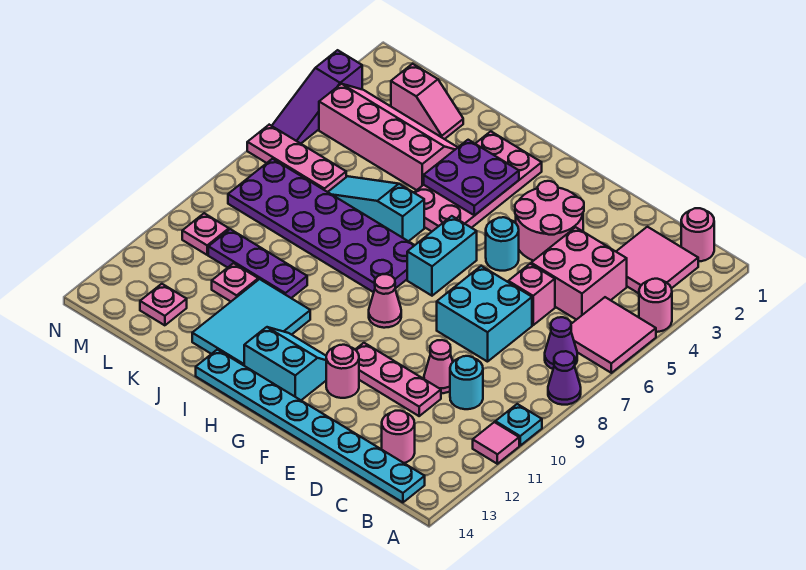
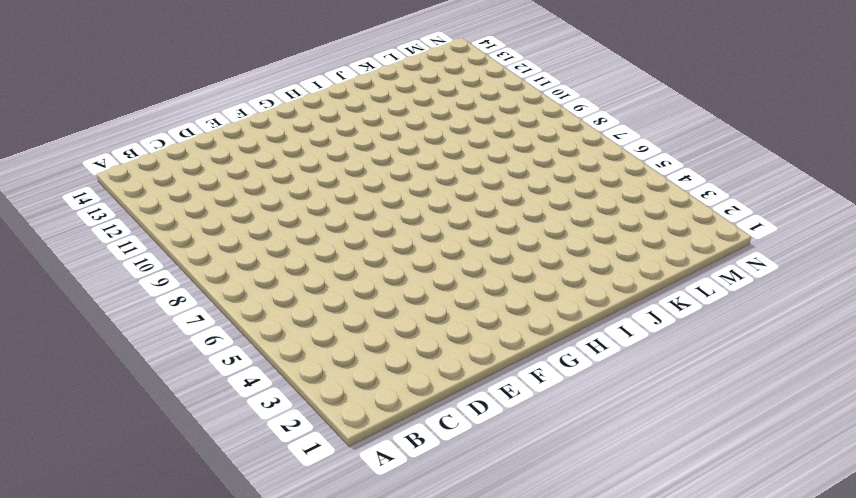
none -> pink 1x1 round brick [639,279,672,332]
none -> pink 2x2 tile [571,297,656,373]
none -> purple 1x1 cone [548,351,581,405]
none -> cyan 1x1 plate [495,404,542,445]

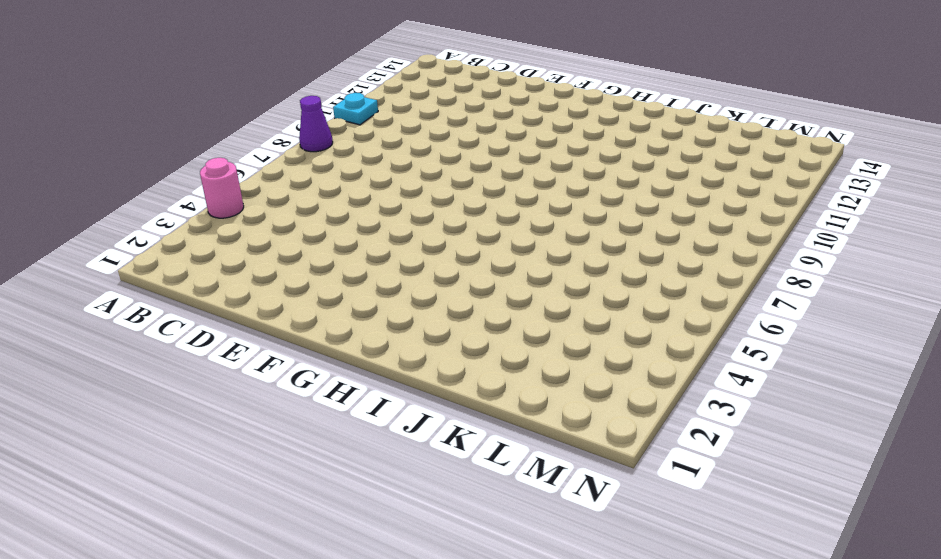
none -> pink 2x2 tile [571,297,656,373]
none -> pink 1x1 tile [473,422,519,464]
none -> pink 1x1 round brick [681,208,714,261]
none -> pink 2x2 tile [616,227,698,293]

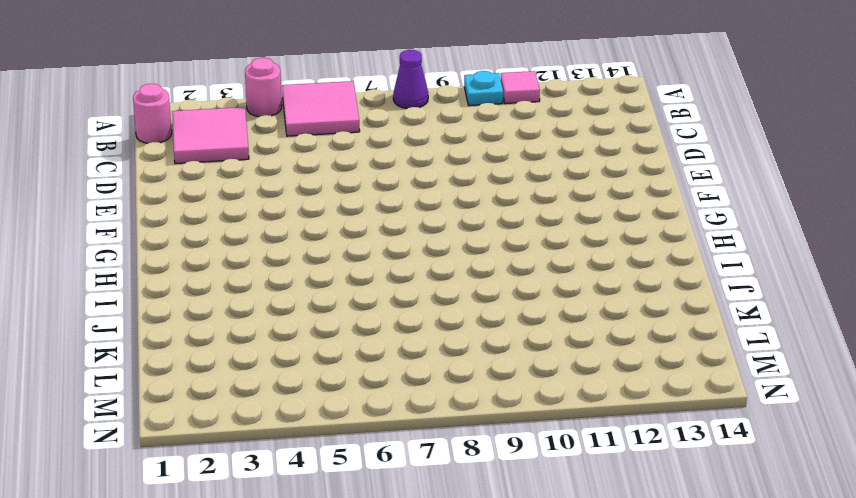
none -> purple 1x1 cone [545,317,577,369]
none -> cyan 1x8 plate [196,350,425,502]
none -> pink 2x2 brick [531,227,627,320]
none -> cyan 1x1 round brick [450,356,483,409]

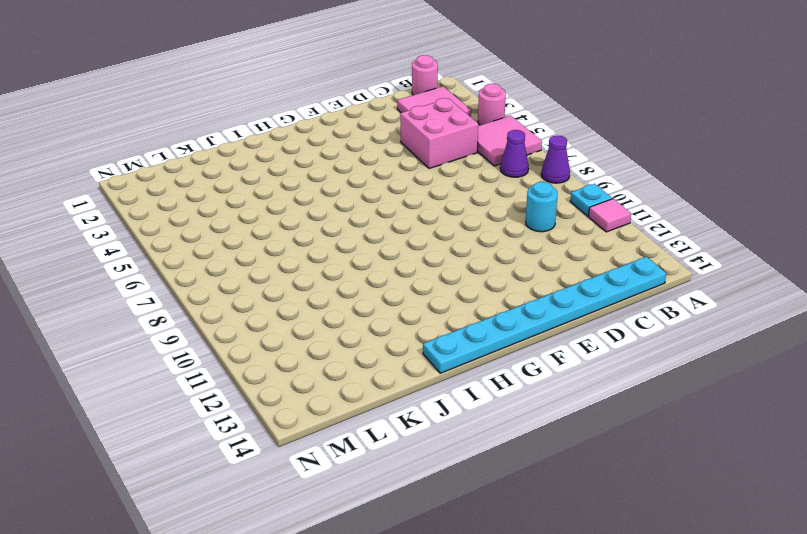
none -> pink 1x1 round brick [382,411,415,463]
none -> pink 1x1 brick [508,264,555,325]
none -> cyan 2x2 brick [437,266,532,362]
none -> pink 1x1 cone [424,340,453,393]

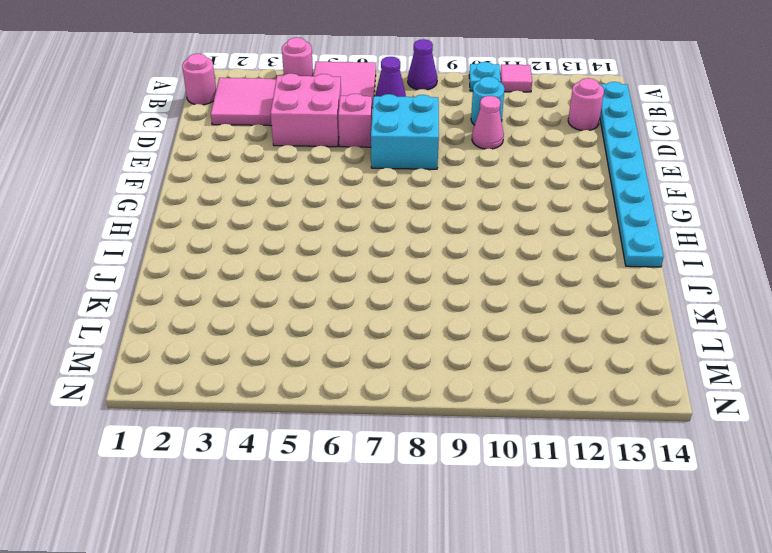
none -> pink 1x3 plate [355,343,441,416]
none -> pink 2x2 round brick [515,181,584,261]
none -> cyan 1x1 round brick [486,217,519,271]
none -> pink 1x1 round brick [326,345,359,398]

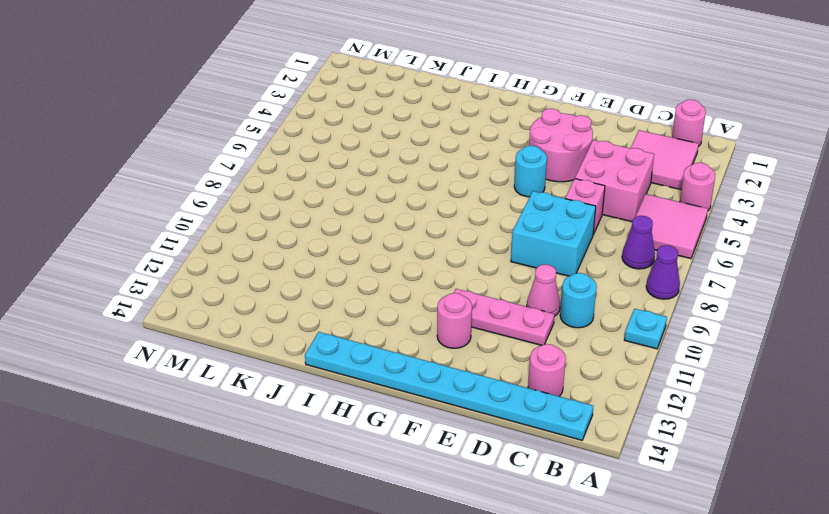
none -> pink 1x1 tile [473,422,519,464]
none -> cyan 1x2 brick [407,216,477,296]
none -> pink 1x1 cone [369,274,401,328]
none -> cyan 2x2 slope [244,327,326,400]

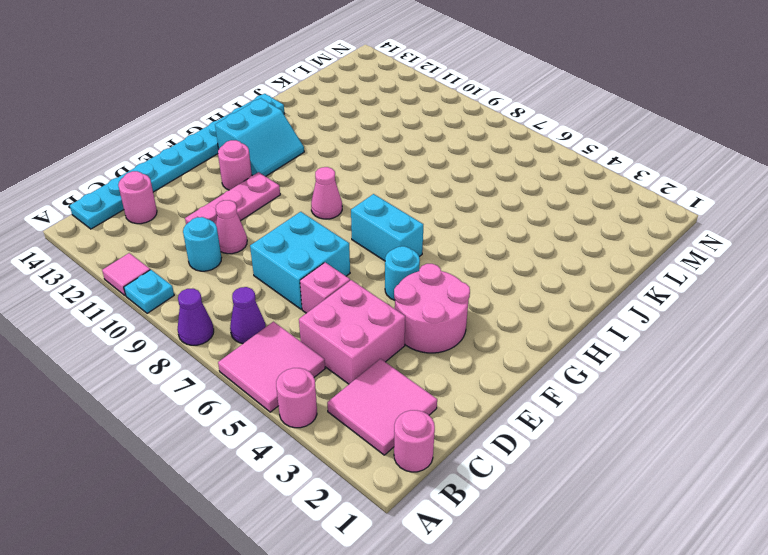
none -> pink 2x4 plate [414,131,542,231]
none -> purple 2x6 plate [228,159,415,292]
none -> cyan 1x3 slope [328,176,424,241]
none -> cyan 2x3 tile [192,279,310,365]

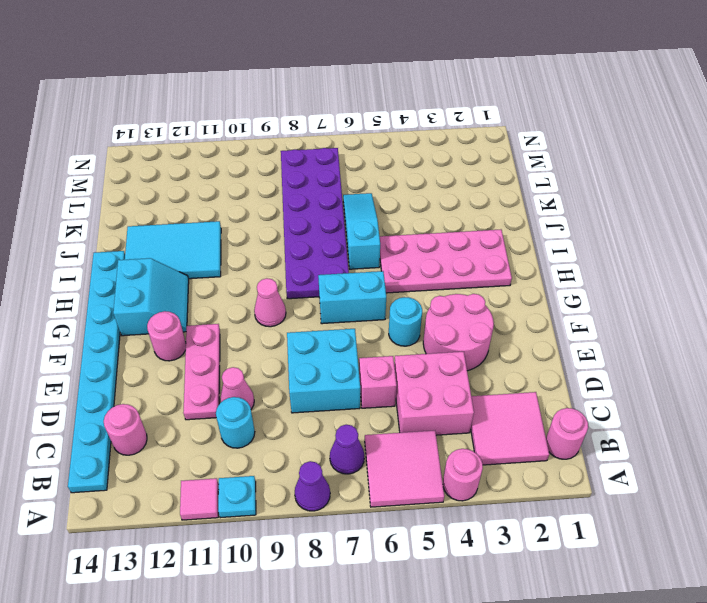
none -> pink 2x4 slope [319,84,458,190]
none -> purple 1x3 plate [208,229,307,298]
none -> pink 1x2 slope [391,64,463,139]
none -> pink 1x1 plate [212,263,258,301]

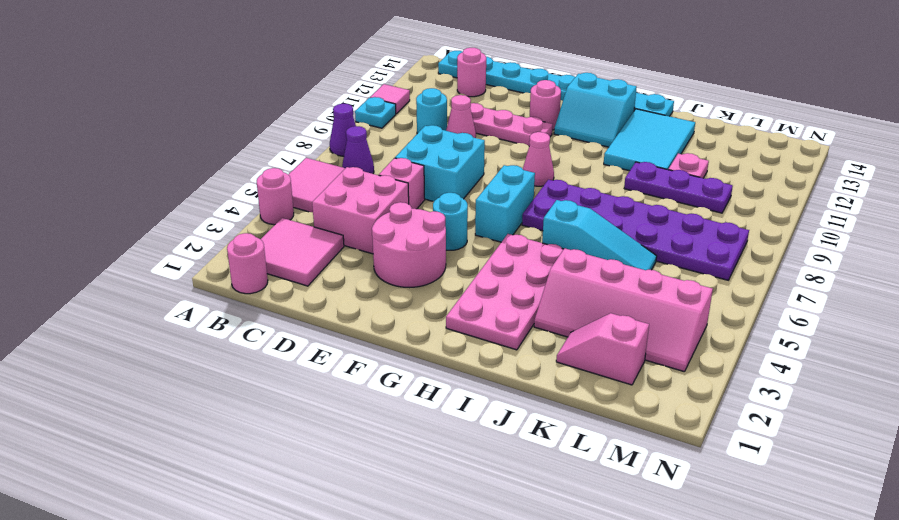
none -> pink 1x3 plate [247,125,346,192]
none -> pink 1x1 plate [140,284,187,325]
none -> pink 1x1 plate [182,213,229,255]
none -> purple 1x3 slope [272,50,362,144]

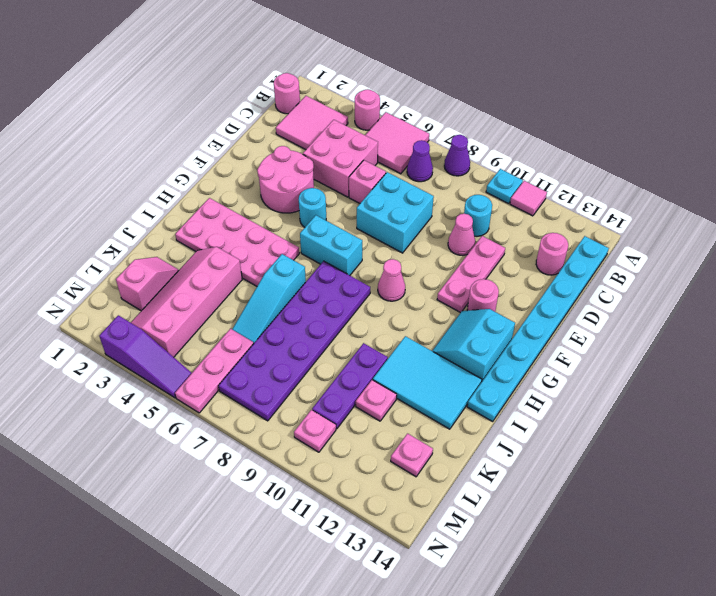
none -> purple 2x2 plate [424,140,519,215]

